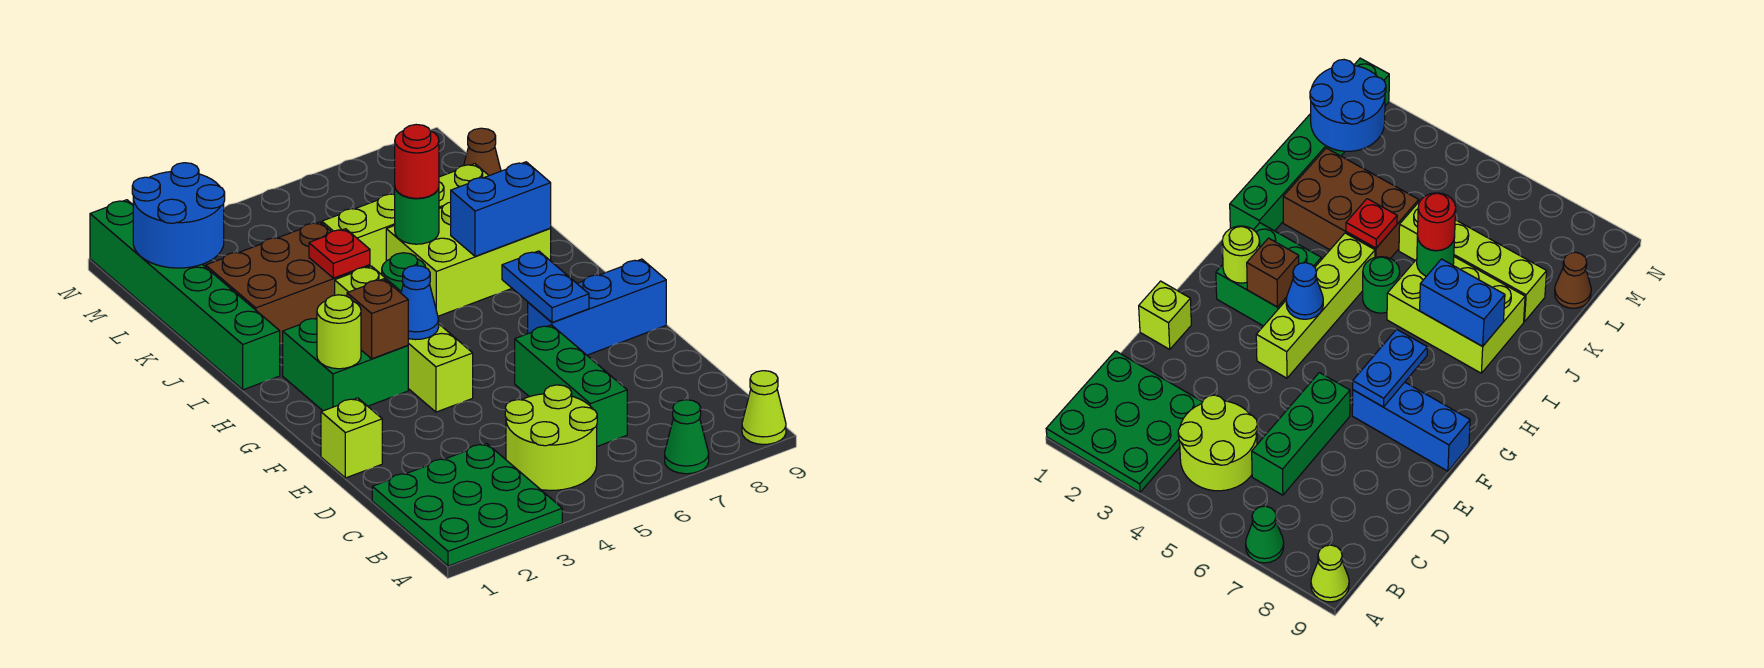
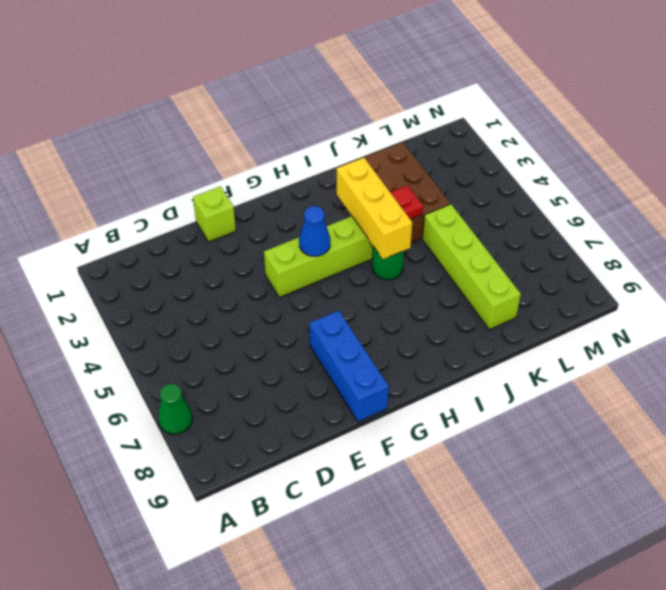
yellow 1x3 brick [337,158,412,259] -> none
none -> green 3x3 plate [372,443,562,566]
none -> lime 1x1 cone [742,371,786,444]
none -> lime 2x2 round brick [505,385,597,490]

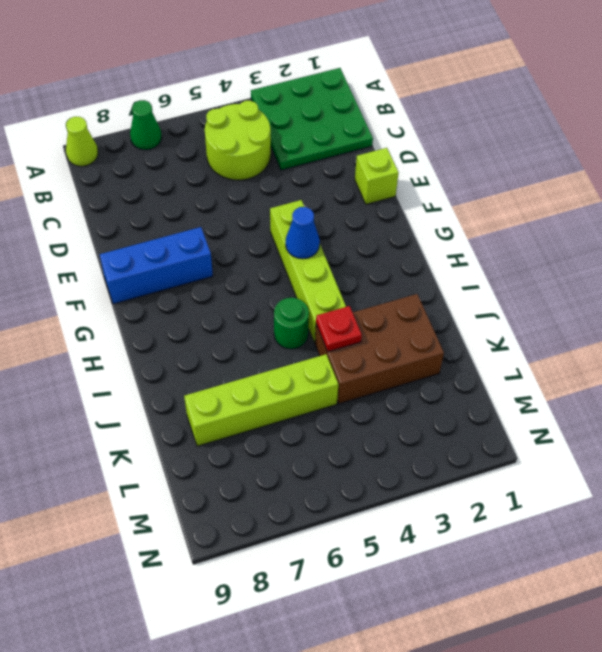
none -> green 1x3 brick [515,325,627,446]
none -> green 2x2 brick [283,318,408,411]
none -> green 1x6 brick [90,200,280,390]

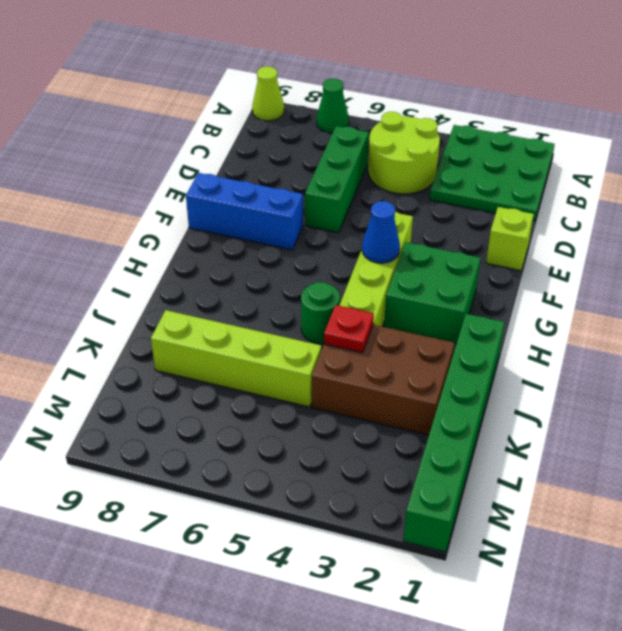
none -> lime 2x3 brick [386,202,551,316]
none -> brown 1x1 cone [464,128,501,176]
none -> blue 1x2 plate [502,251,589,322]

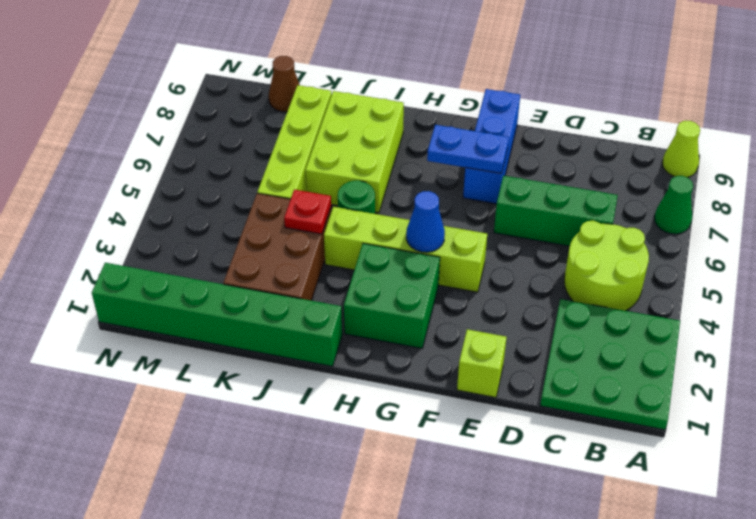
none -> lime 1x1 round brick [317,295,361,369]
none -> brown 1x1 brick [347,279,408,359]
none -> blue 1x2 brick [451,162,551,256]

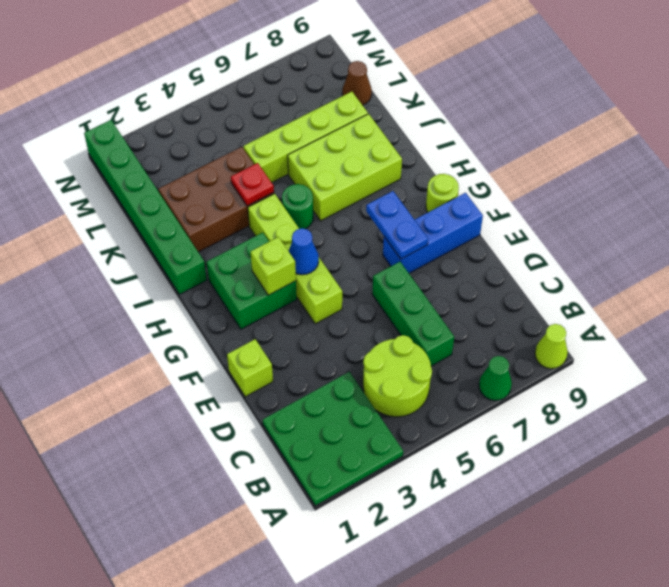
lime 1x1 brick [251,237,296,295] -> brown 1x1 brick [347,279,408,359]
lime 1x1 round brick [426,174,459,212] -> lime 1x1 round brick moved to [317,295,361,369]
none -> blue 1x2 brick [451,162,551,256]
none -> green 1x1 round brick [395,188,439,244]
none -> blue 2x2 round brick [132,163,225,268]

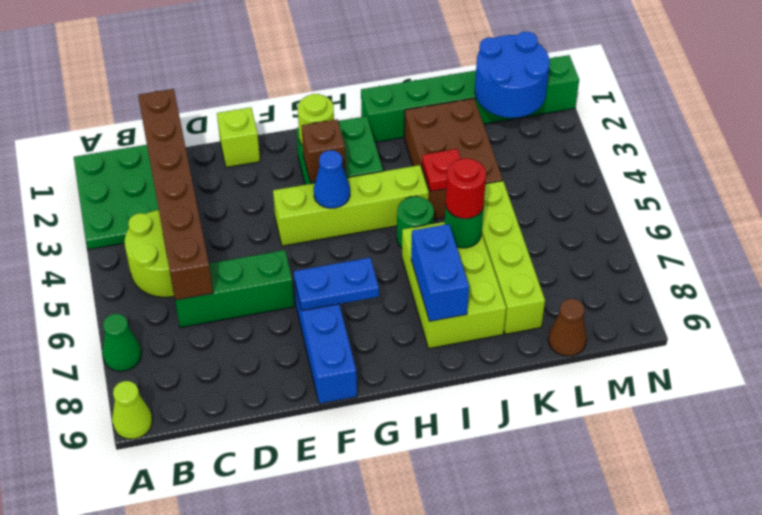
brown 1x6 brick [138,89,213,300] -> none

